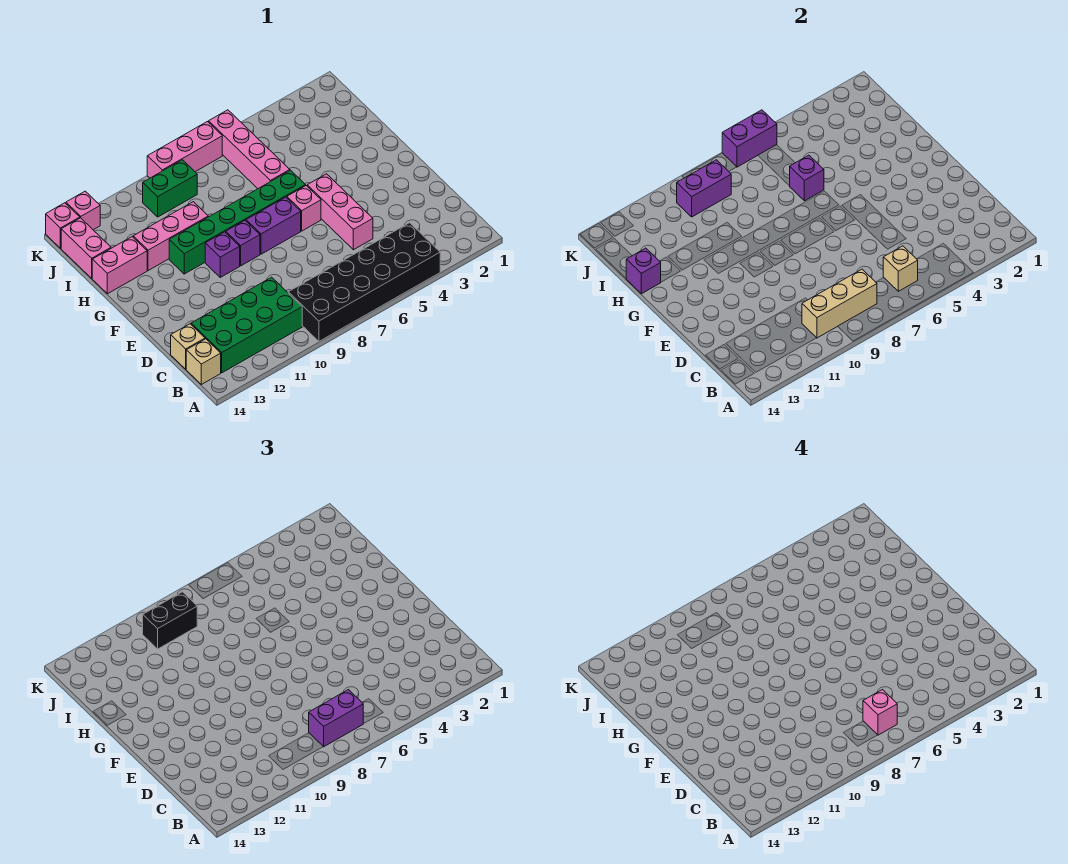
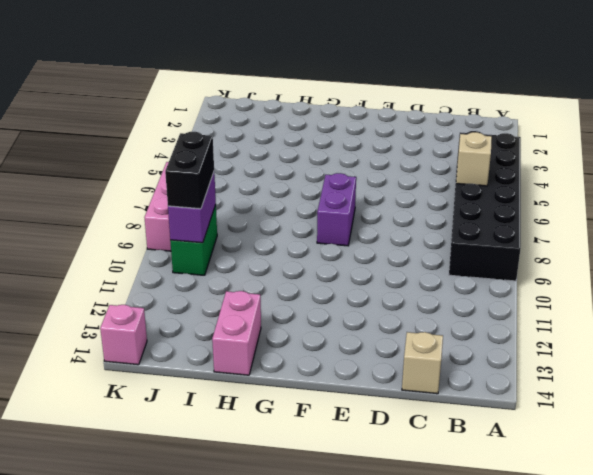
none -> green 2x4 brick [191,277,302,373]
none -> tan 1x1 brick [186,339,221,384]
none -> pink 1x3 brick [307,174,373,250]

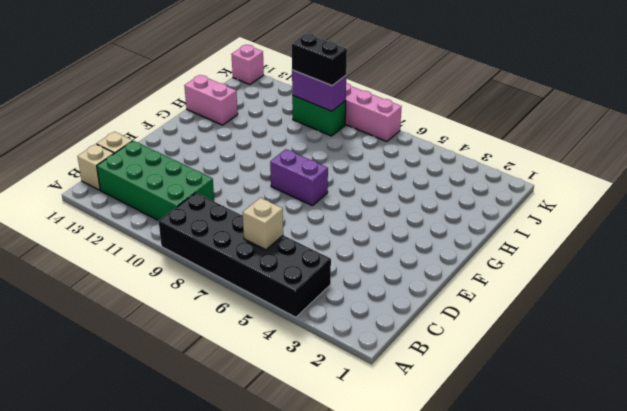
none -> pink 1x3 brick [307,174,373,250]
none -> pink 1x1 brick [287,186,321,231]
none -> purple 1x1 brick [226,221,260,266]

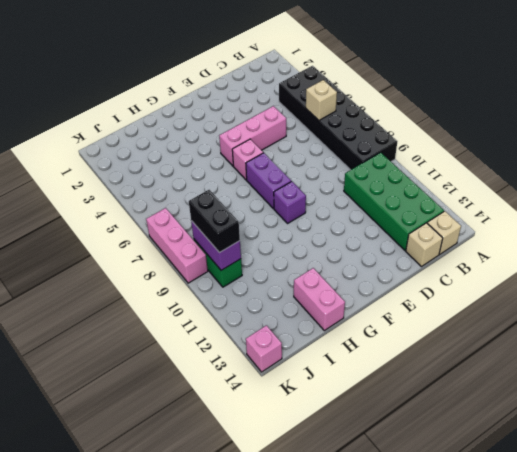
none -> purple 1x1 brick [205,232,240,277]
none -> green 1x6 brick [169,170,306,274]
none -> pink 1x4 brick [209,110,290,189]

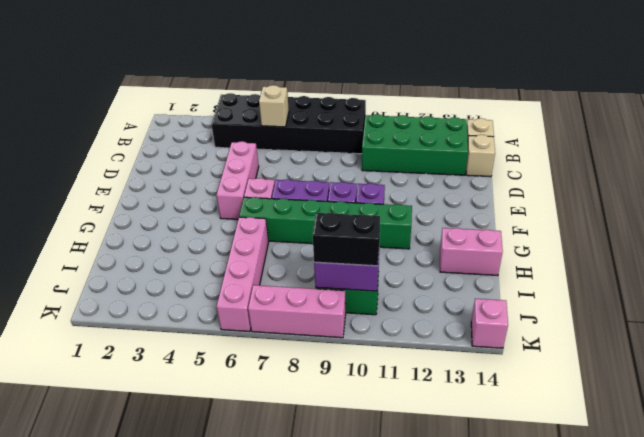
none -> pink 1x3 brick [133,202,208,271]
none -> pink 1x2 brick [61,218,111,278]
none -> pink 1x1 brick [66,191,100,230]

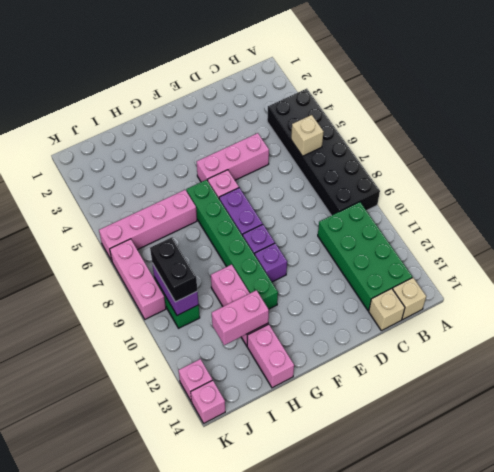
pink 1x2 brick [212,290,269,345] -> pink 1x2 brick moved to [61,218,111,278]
none -> tan 1x3 brick [802,269,877,338]
none -> purple 1x1 brick [790,155,824,201]
none -> purple 1x1 brick [626,248,661,294]

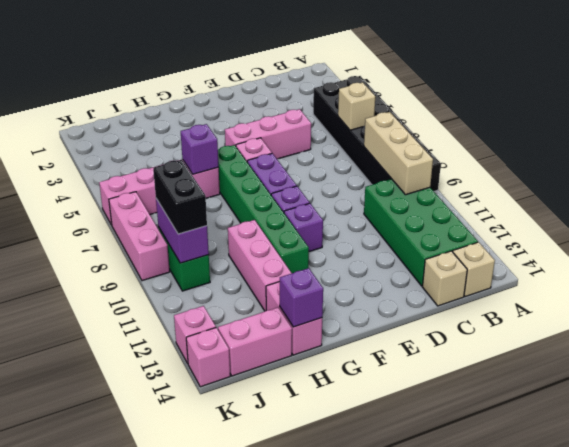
none -> purple 1x2 brick [722,110,777,167]
none -> purple 1x2 brick [309,690,363,747]
none -> pink 1x1 brick [863,690,897,735]

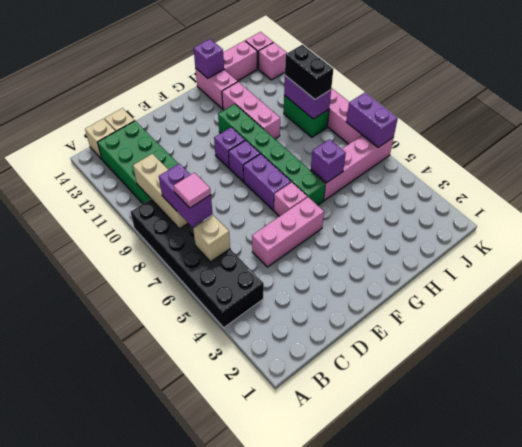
pink 1x1 tile [173,173,211,208] -> pink 1x1 brick [863,690,897,735]

